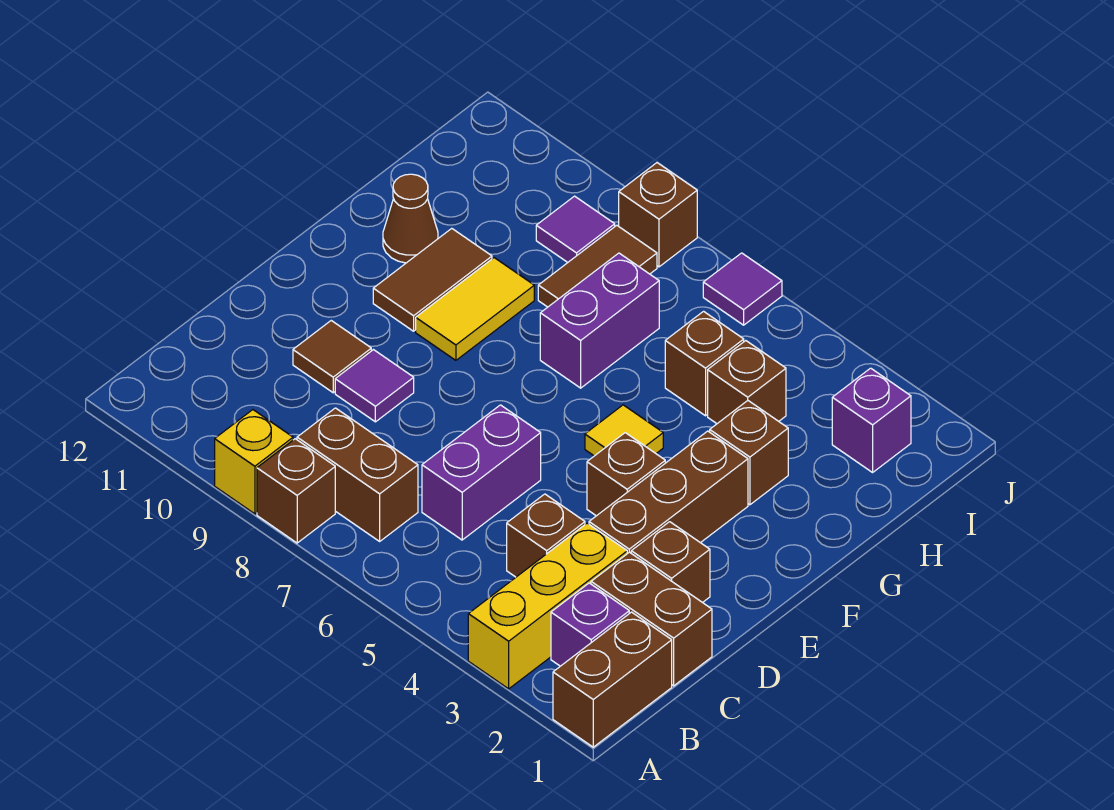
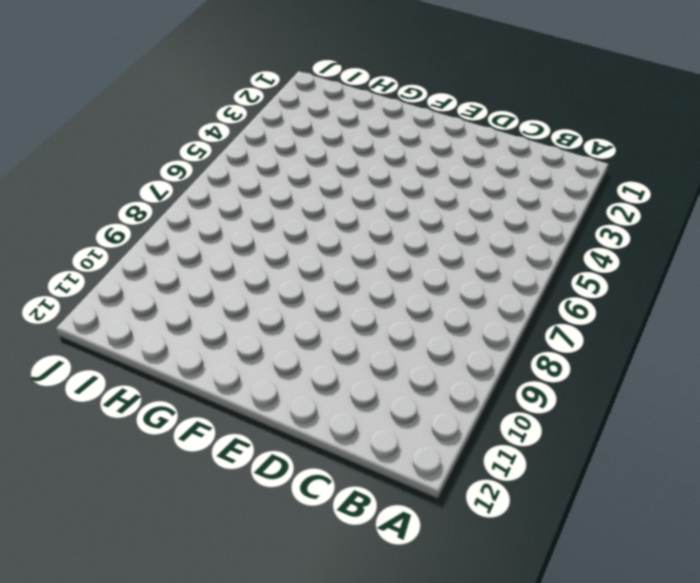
none -> brown 1x2 brick [553,612,672,747]
none -> yellow 1x3 brick [468,523,627,689]
none -> brown 1x1 brick [257,439,335,543]

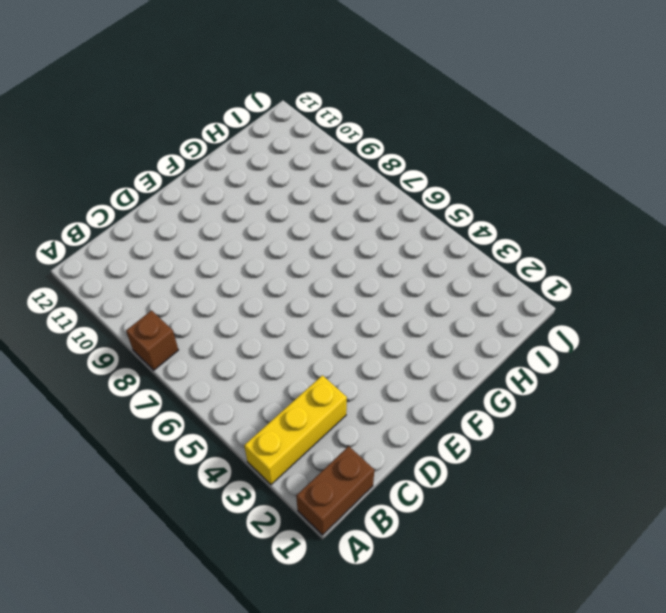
none -> yellow 1x1 brick [215,410,293,514]
none -> purple 1x1 brick [551,583,629,666]
none -> brown 1x2 brick [297,408,418,541]

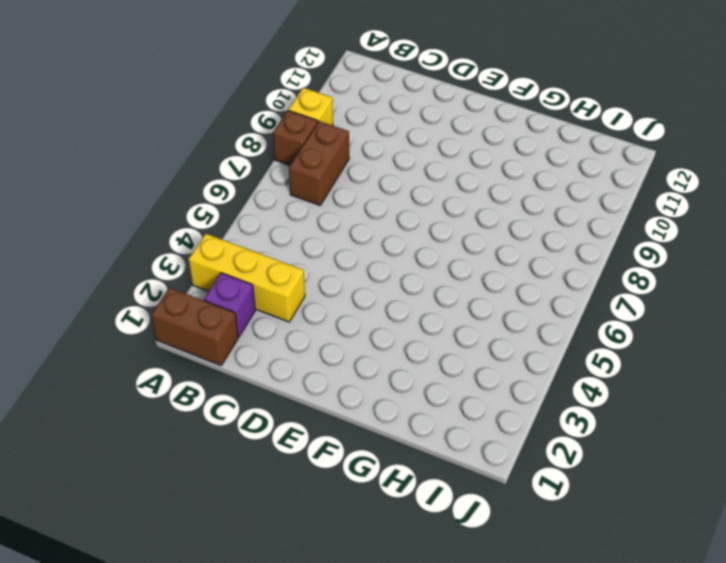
none -> brown 1x2 brick [591,552,712,686]
none -> brown 1x1 brick [507,494,585,577]
none -> purple 1x2 brick [422,405,541,540]

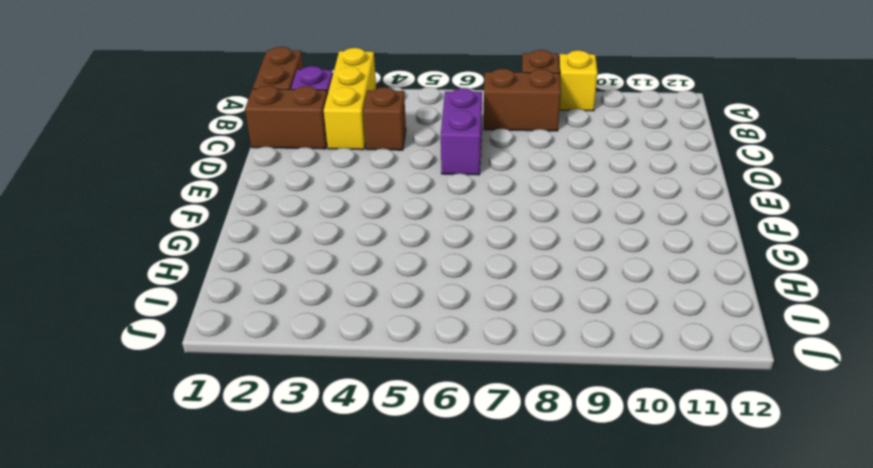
none -> brown 1x1 brick [631,522,710,603]
none -> brown 1x3 brick [589,431,748,554]
none -> purple 1x1 tile [335,350,414,422]

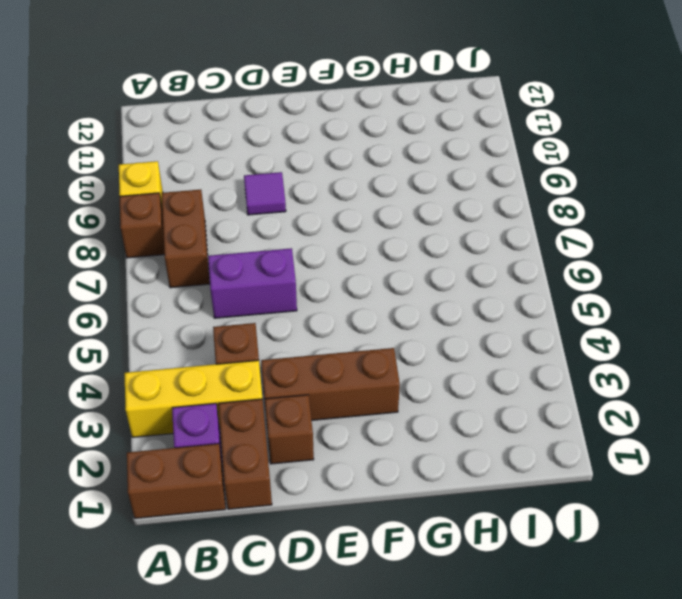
none -> brown 1x1 tile [293,321,371,393]
none -> brown 1x1 brick [587,433,665,516]
none -> yellow 1x1 tile [585,405,663,456]

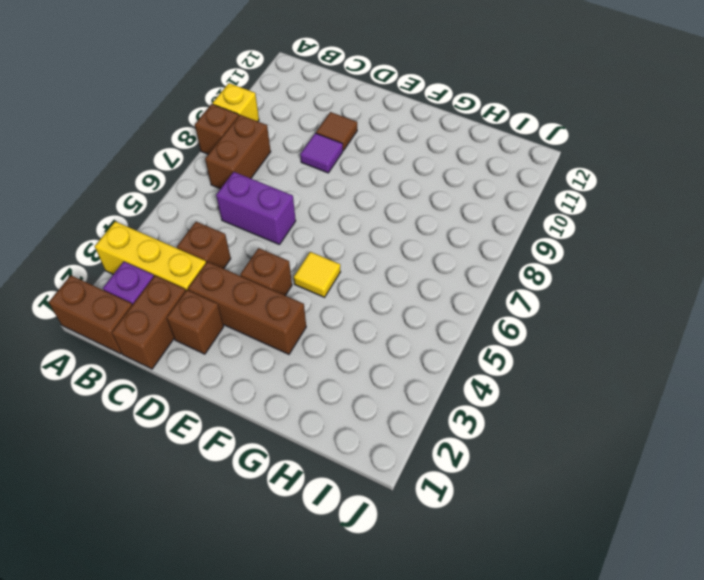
none -> yellow 1x2 tile [416,258,534,360]
none -> brown 1x2 tile [373,228,492,331]
none -> brown 1x1 brick [710,401,788,505]

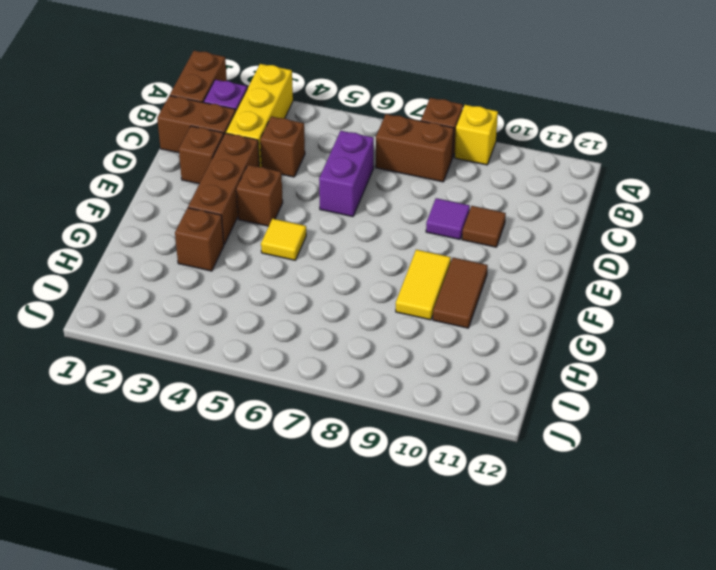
none -> purple 1x2 brick [540,253,659,388]
none -> brown 1x1 cone [383,174,438,263]
none -> brown 1x1 brick [708,341,786,424]

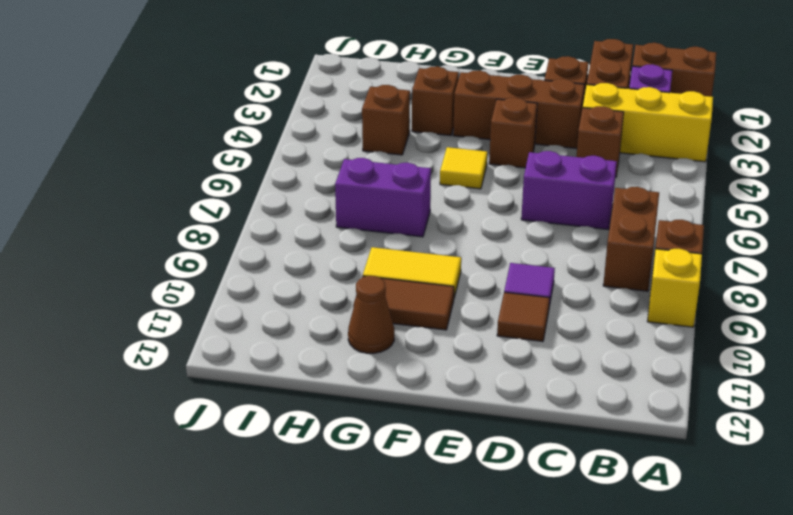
none -> brown 1x1 brick [665,311,744,416]
none -> brown 1x2 tile [538,225,657,307]
none -> purple 1x1 brick [832,368,911,472]

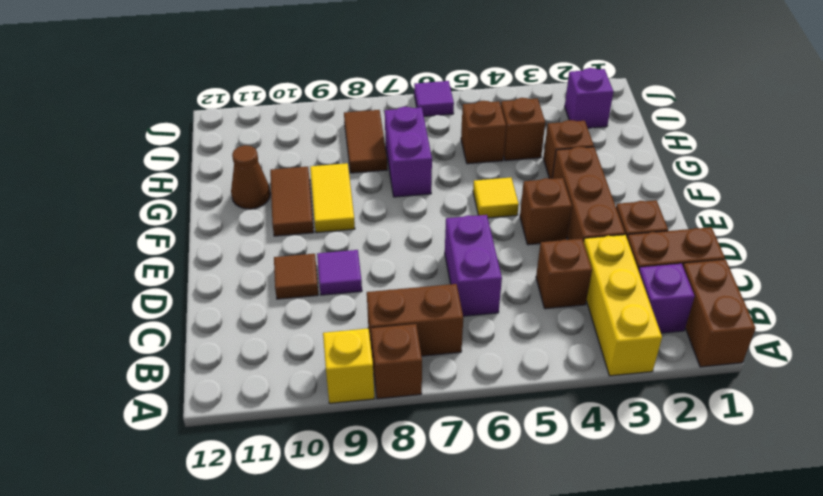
none -> purple 1x1 tile [536,196,615,262]
none -> brown 1x1 brick [619,163,697,267]

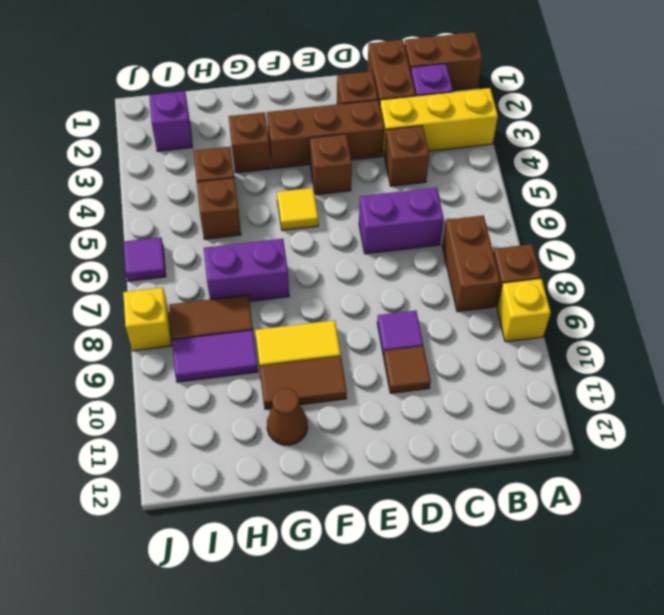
purple 1x2 tile [172,330,258,382] -> purple 1x1 tile [536,196,615,262]
yellow 1x1 brick [123,288,172,351] -> brown 1x1 brick [619,163,697,267]

